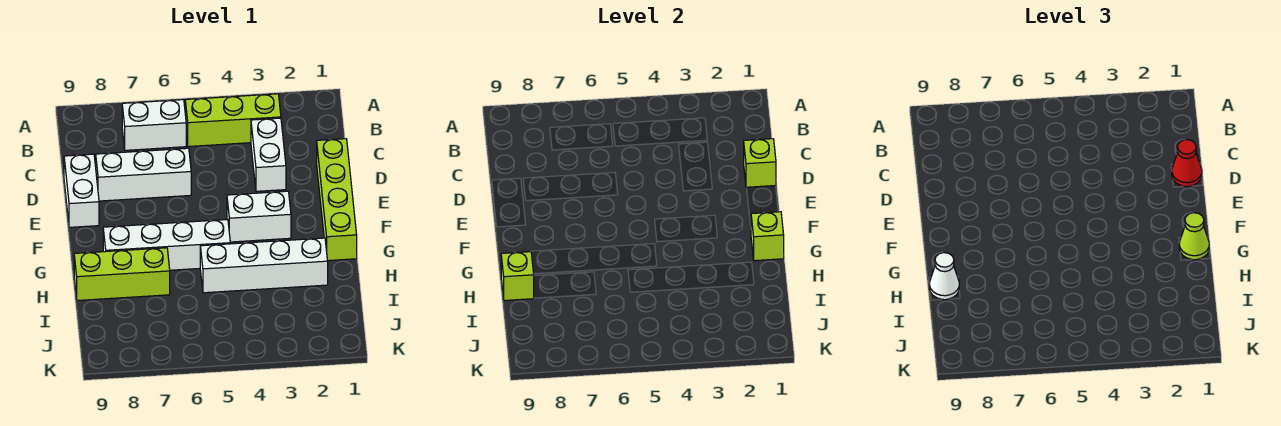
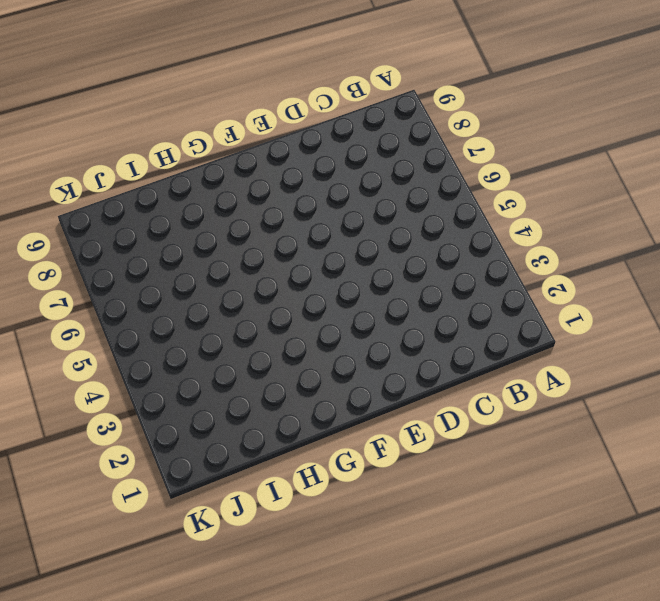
none -> lime 1x3 brick [185,94,281,147]
none -> white 1x2 brick [122,100,186,150]
none -> white 1x2 brick [251,118,286,191]

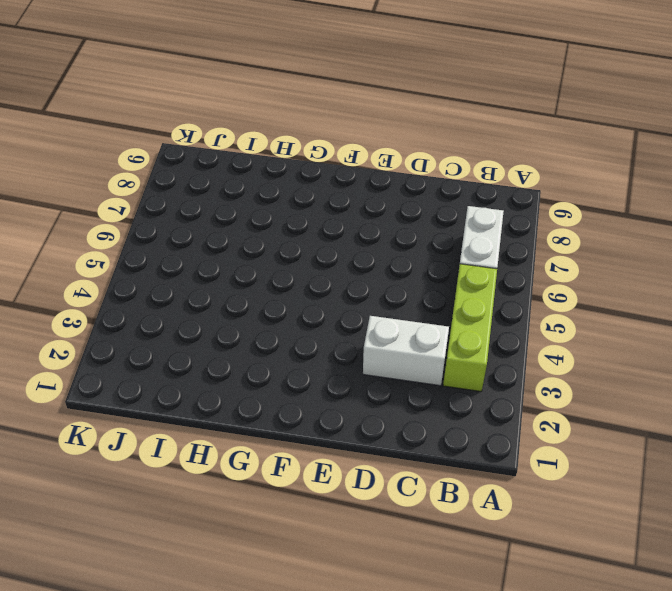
none -> lime 1x4 brick [317,139,357,261]
none -> white 1x3 brick [96,148,191,201]
none -> white 1x2 brick [64,154,99,227]

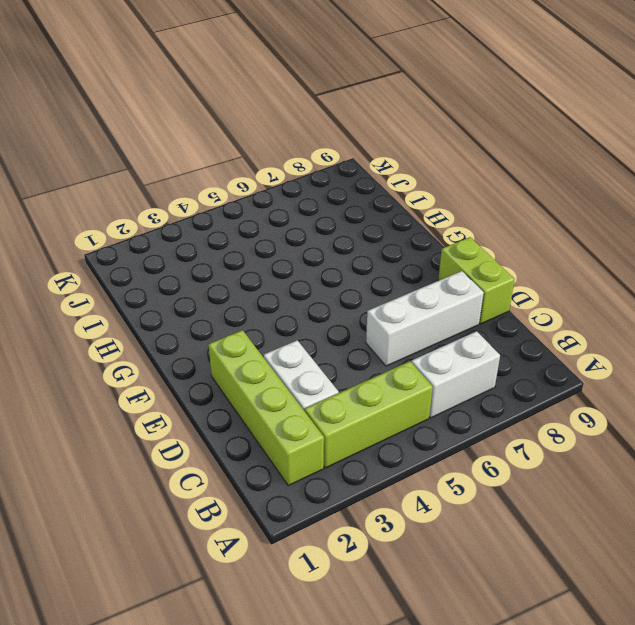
lime 1x4 brick [208,330,324,486] -> lime 1x4 brick moved to [317,139,357,261]
lime 1x2 brick [438,237,515,324] -> white 1x2 brick [64,154,99,227]
none -> white 1x2 brick [227,191,291,242]
none -> white 1x4 brick [103,220,230,270]
none -> white 1x4 brick [200,238,328,293]

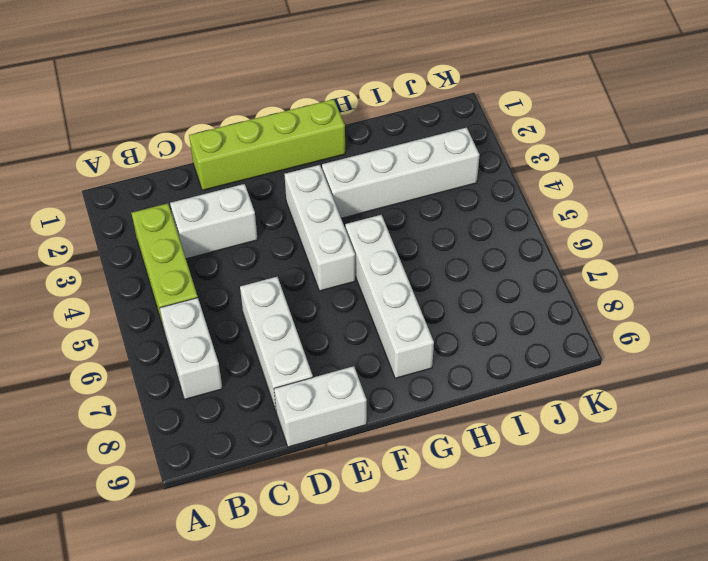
white 1x3 brick [284,165,355,291] -> white 1x2 brick [227,191,291,242]
white 1x4 brick [322,128,479,218] -> white 1x4 brick turned to [200,238,328,293]
none -> lime 1x3 brick [74,248,170,301]
none -> lime 1x1 brick [744,139,776,188]
none -> lime 1x1 brick [751,212,784,261]

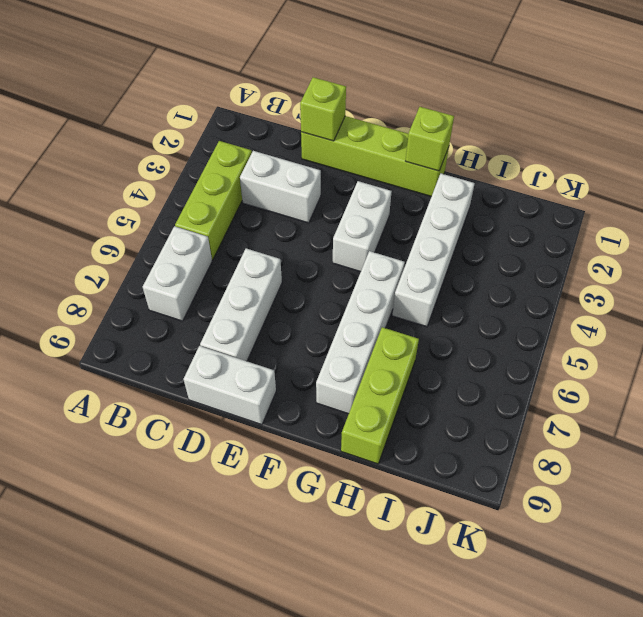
none -> lime 1x1 brick [501,252,534,301]
none -> red 1x1 cone [1172,140,1202,187]
none -> lime 1x1 cone [1179,213,1209,260]

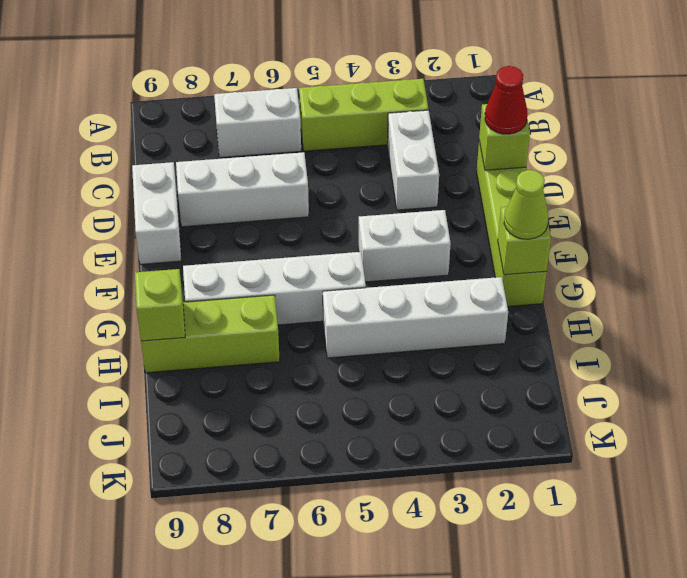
none -> white 1x1 cone [929,253,959,300]

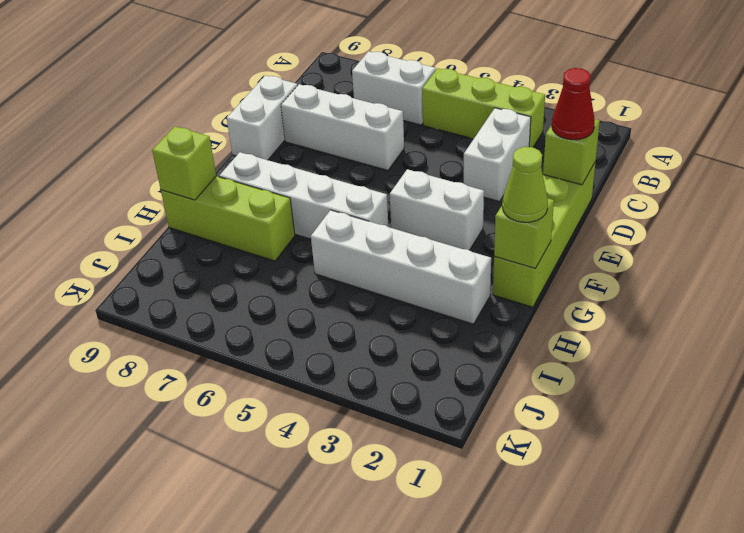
none -> white 1x1 cone [929,253,959,300]

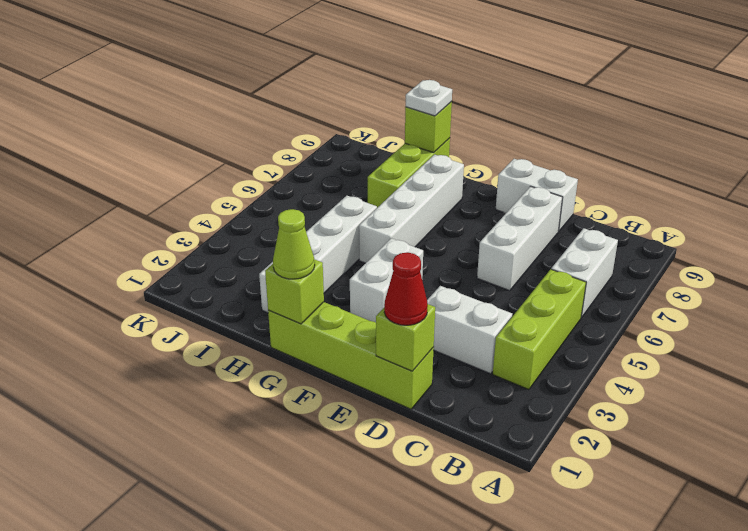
white 1x1 plate [406,80,452,116] -> white 1x1 cone [929,253,959,300]

